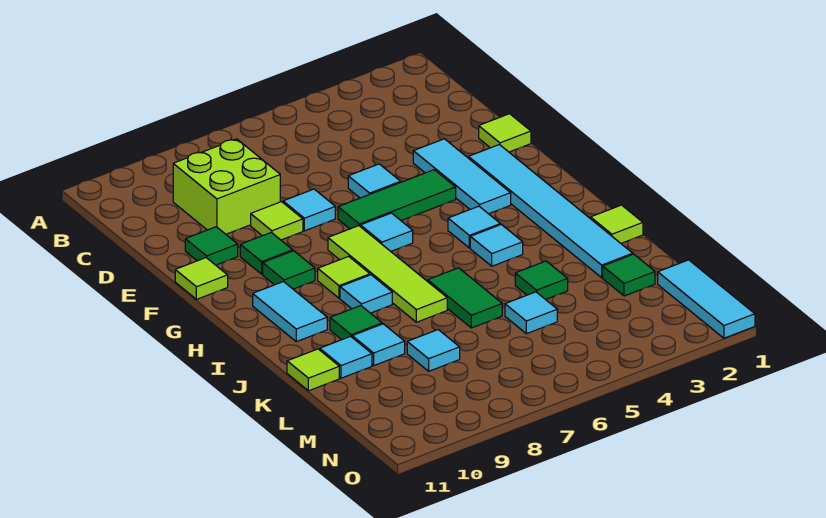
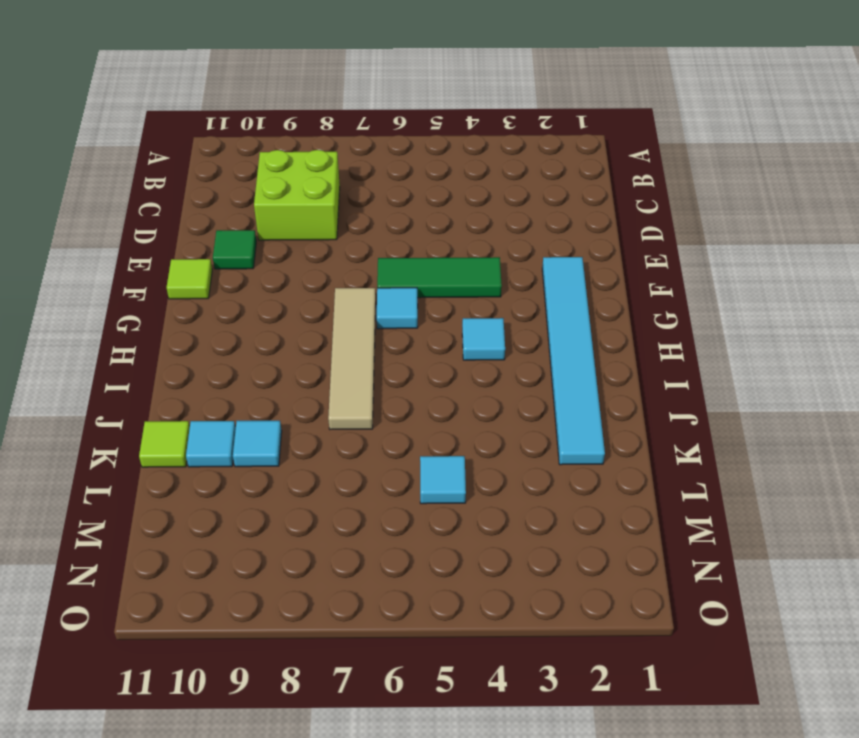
tan 1x4 tile [328,288,376,429] -> lime 1x4 tile [328,226,447,322]
none -> lime 1x1 tile [479,114,531,152]
none -> cyan 1x3 tile [413,139,511,214]
none -> cyan 1x1 tile [348,164,401,198]
none -> cyan 1x1 tile [283,189,335,231]

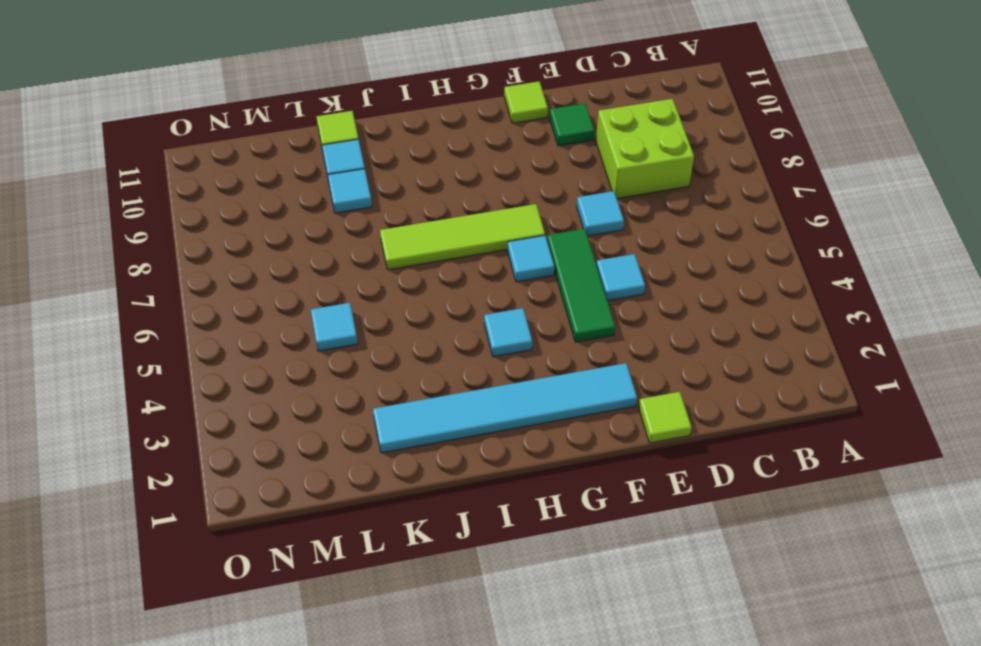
none -> cyan 1x3 tile [413,139,511,214]
none -> lime 1x1 tile [251,202,303,240]
none -> green 1x1 tile [240,232,293,274]
none -> green 1x1 tile [263,251,315,289]

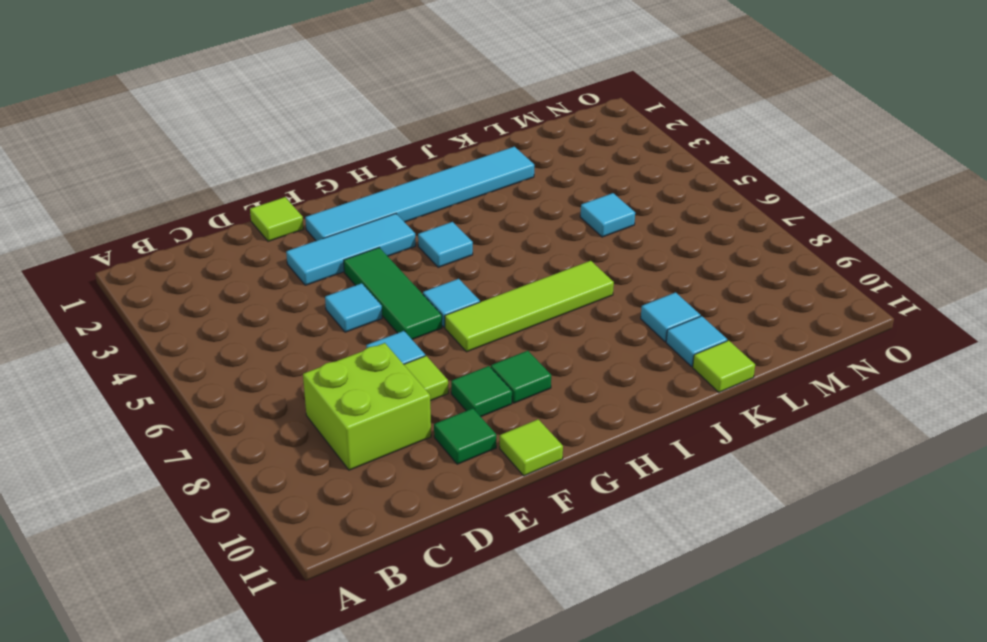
none -> lime 1x1 tile [318,256,370,298]
none -> cyan 1x2 tile [253,282,327,342]
none -> cyan 1x1 tile [470,225,523,266]
none -> cyan 1x1 tile [340,275,392,313]

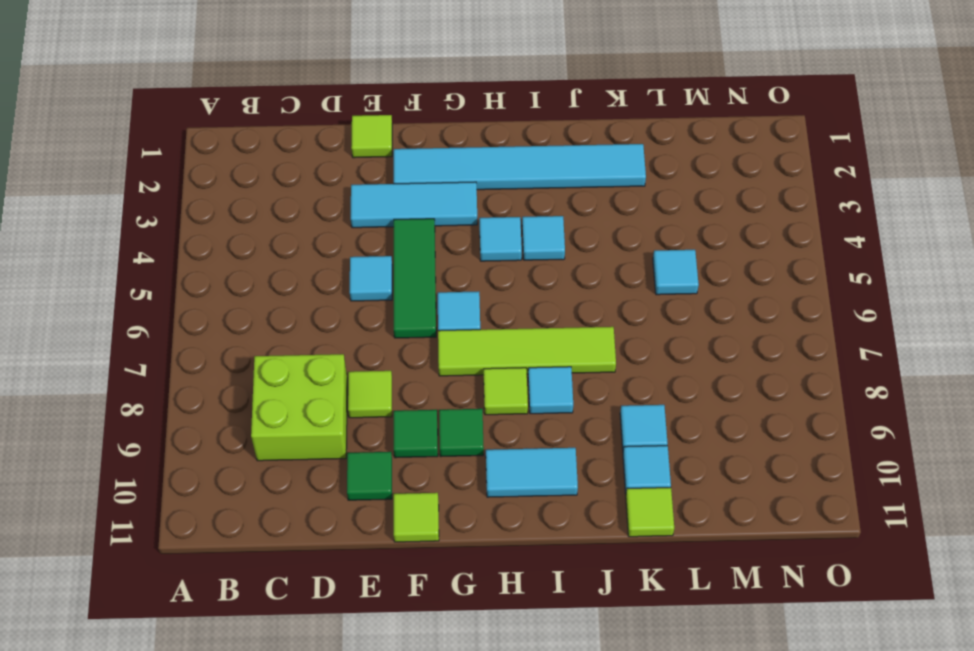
none -> cyan 1x1 tile [283,189,335,231]
none -> lime 1x1 tile [591,205,643,243]
none -> green 1x2 tile [428,268,502,328]
none -> green 1x1 tile [330,306,382,340]

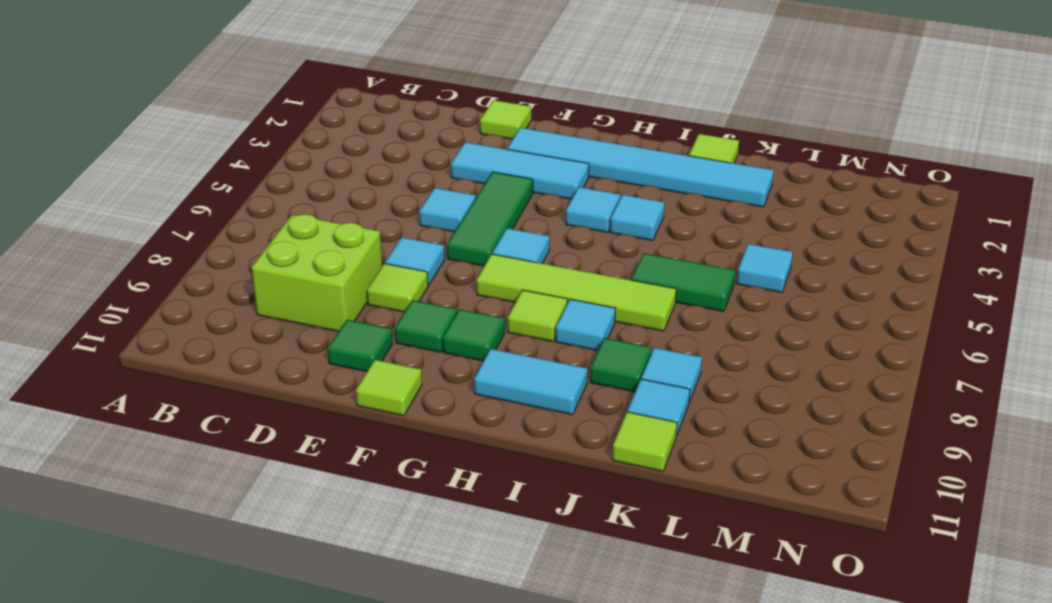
none -> green 1x1 tile [515,261,568,300]
none -> green 1x1 tile [603,254,655,296]
none -> cyan 1x1 tile [407,330,460,371]
none -> cyan 1x3 tile [658,260,755,338]

